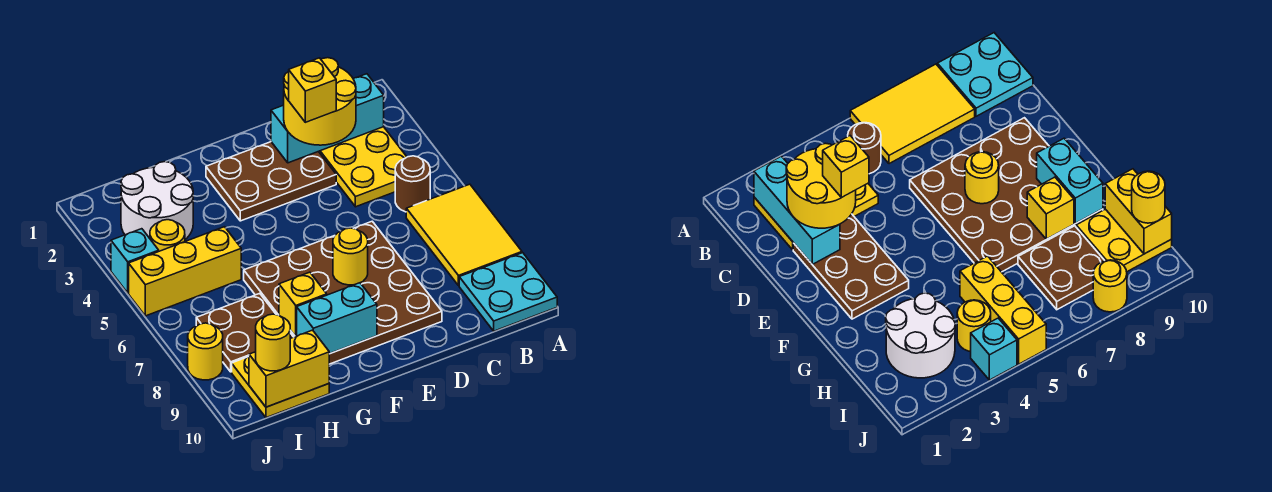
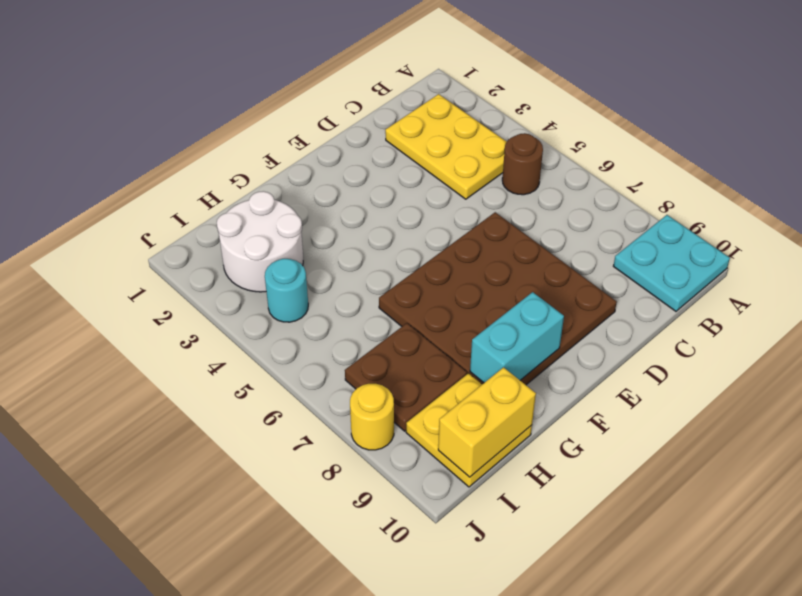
cyan 1x1 round brick [265,259,308,322] -> yellow 1x1 round brick [150,220,185,251]
none -> yellow 2x3 tile [406,184,522,286]
none -> brown 2x3 plate [206,142,336,221]
none -> yellow 1x3 brick [129,227,241,316]

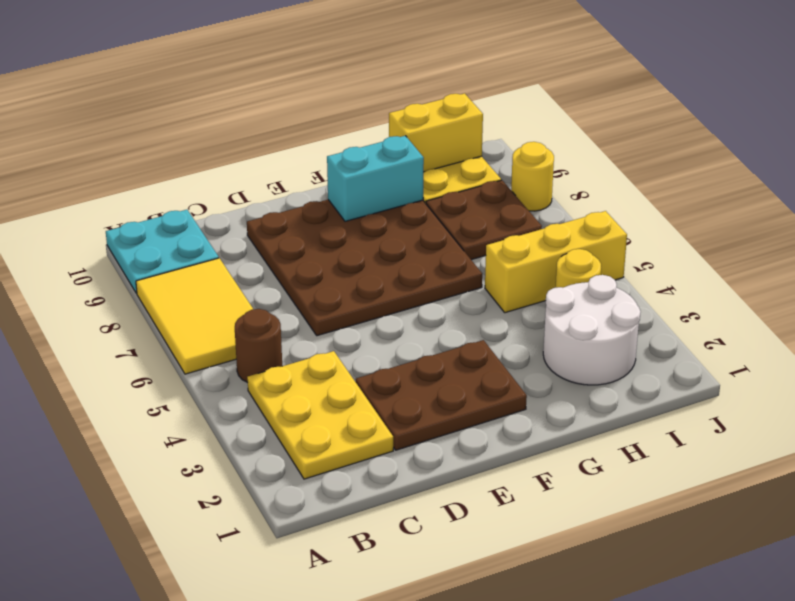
none -> cyan 1x1 brick [111,229,159,293]
none -> cyan 1x3 brick [271,74,384,163]
none -> yellow 1x1 round brick [333,228,368,285]

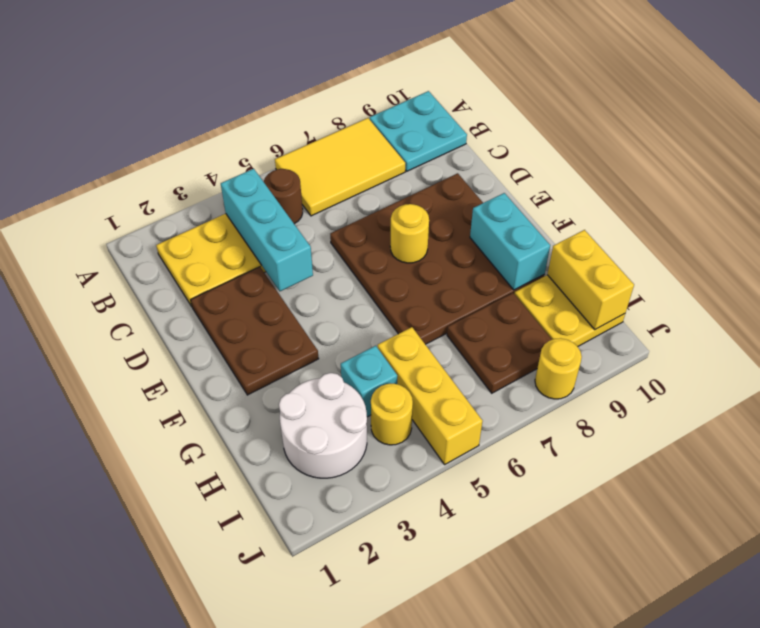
cyan 1x3 brick [221,169,313,291] -> cyan 1x3 brick moved to [271,74,384,163]
cyan 1x1 brick [341,346,397,417] -> cyan 1x1 brick moved to [111,229,159,293]
none -> yellow 1x1 brick [279,272,327,336]
none -> yellow 2x2 round brick [284,58,356,145]
none -> yellow 1x1 round brick [256,314,291,371]

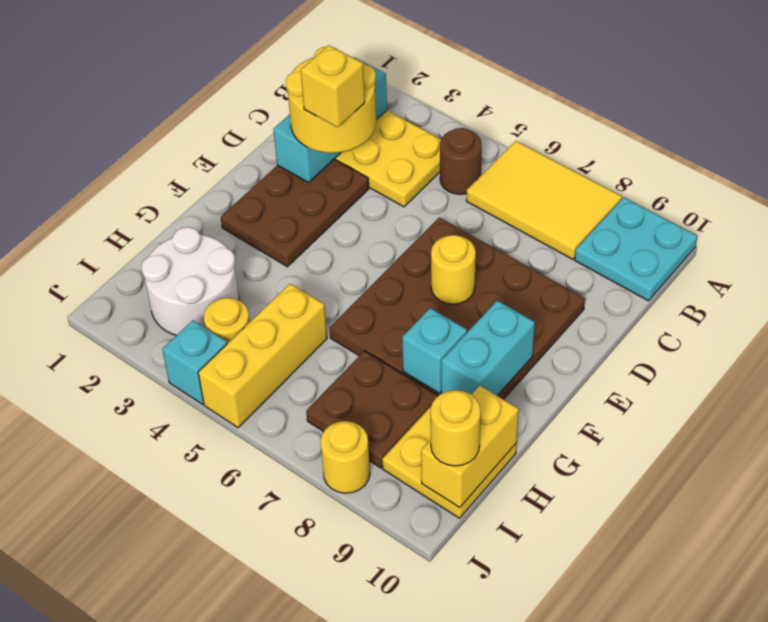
cyan 1x1 brick [402,308,467,393] -> yellow 1x1 brick [279,272,327,336]

